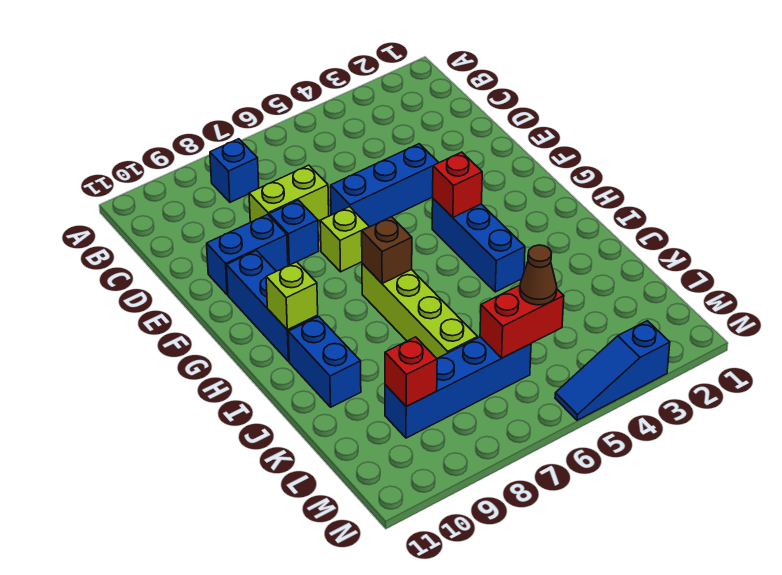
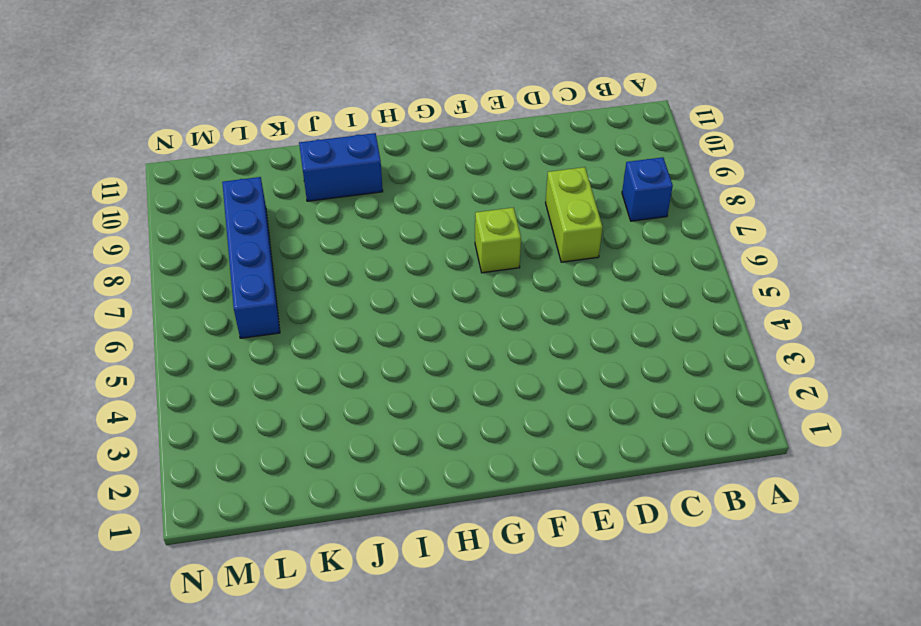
none -> blue 1x3 brick [331,144,439,227]
none -> blue 1x1 brick [269,200,319,265]
none -> blue 1x2 brick [207,215,288,295]

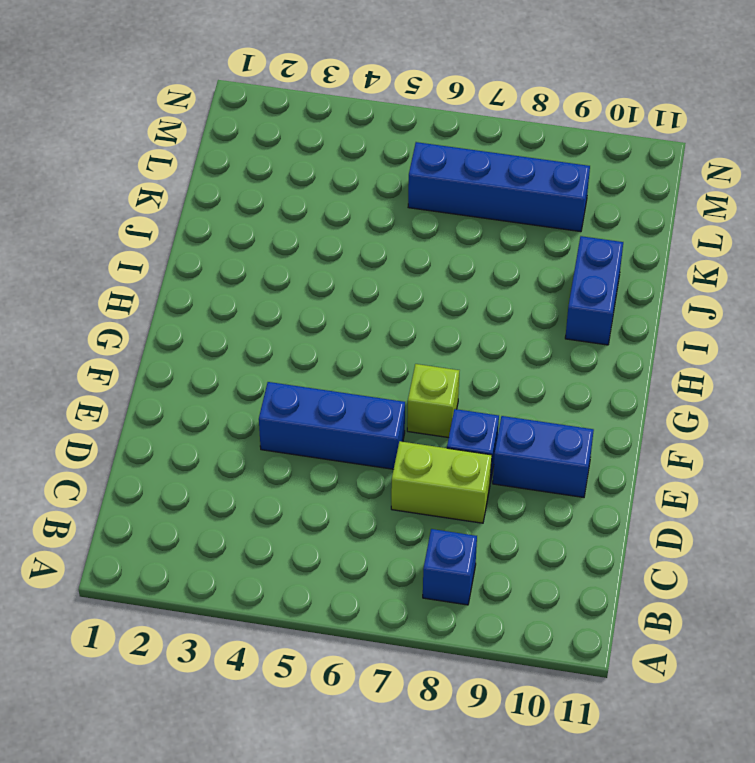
none -> blue 1x3 brick [227,251,318,361]
none -> blue 1x3 brick [432,199,525,292]
none -> lime 1x4 brick [362,263,477,358]

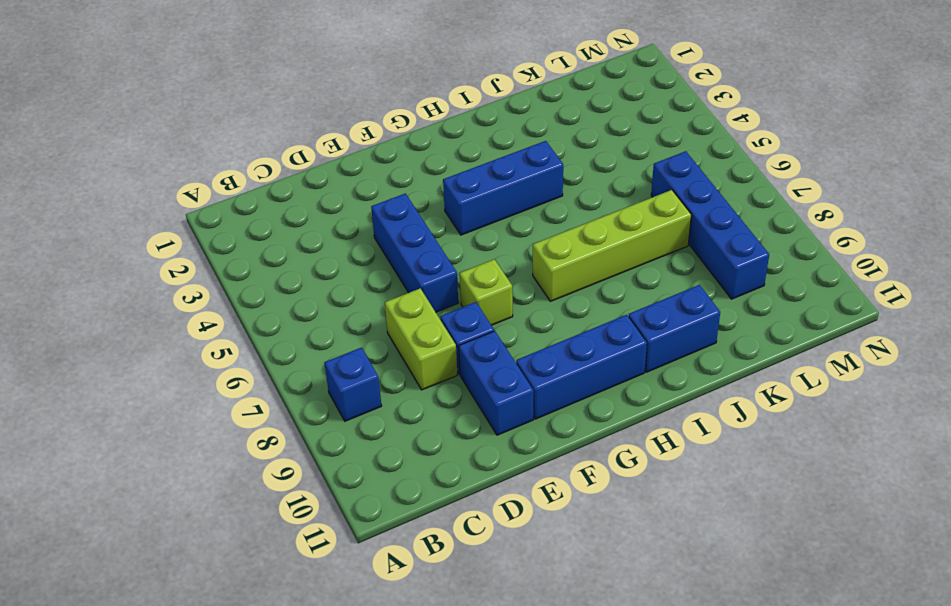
none -> blue 1x3 slope [555,321,670,420]
none -> red 1x1 brick [433,152,482,217]
none -> brown 1x1 brick [362,217,412,283]

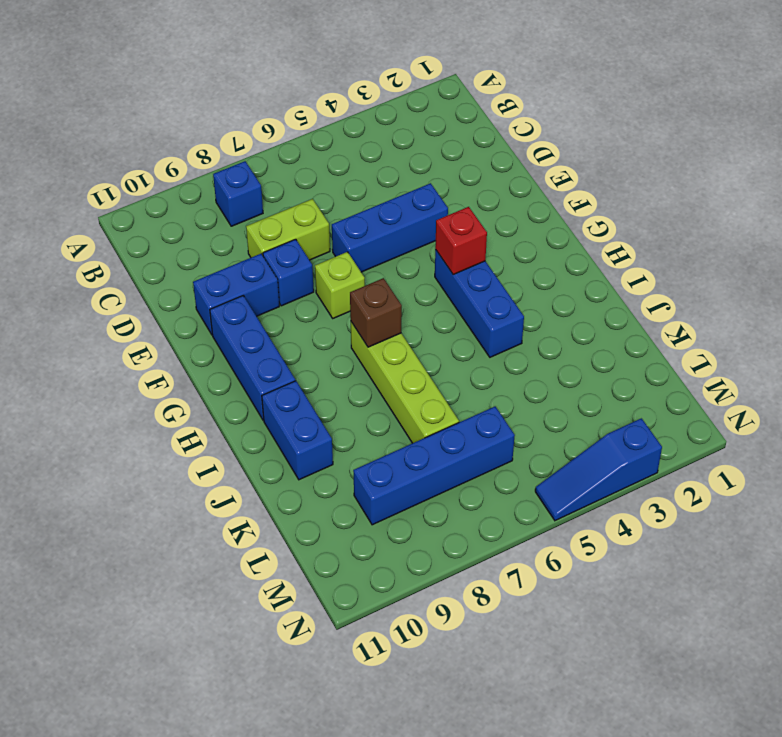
none -> lime 1x1 brick [266,262,318,330]
none -> red 1x2 brick [480,285,564,358]
none -> red 1x1 brick [385,337,437,406]

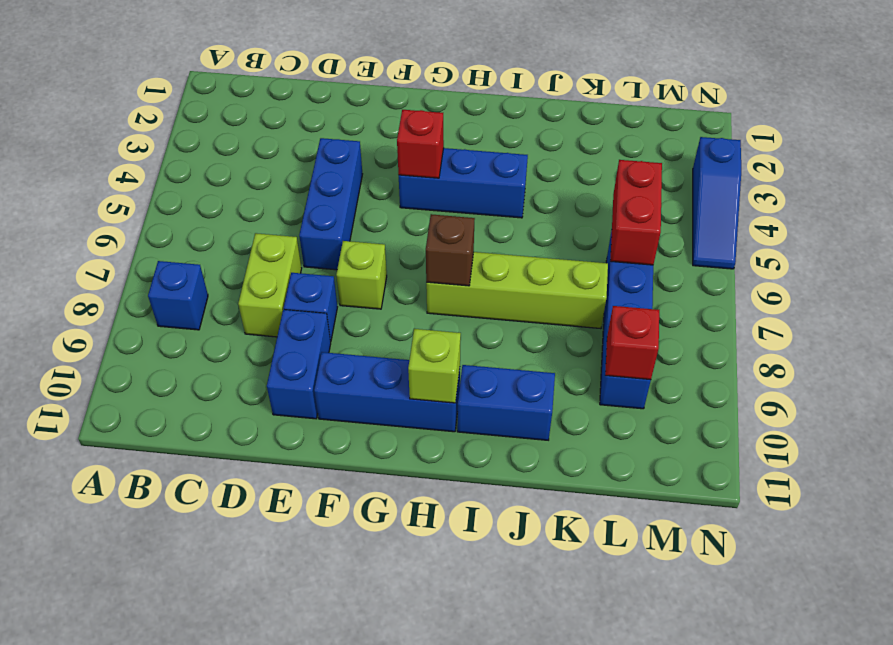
none -> brown 1x1 cone [520,245,557,305]

